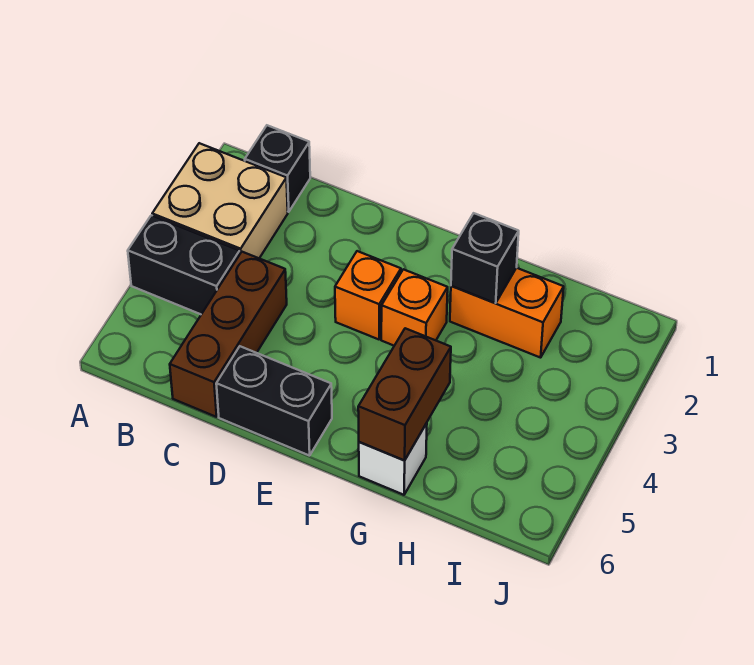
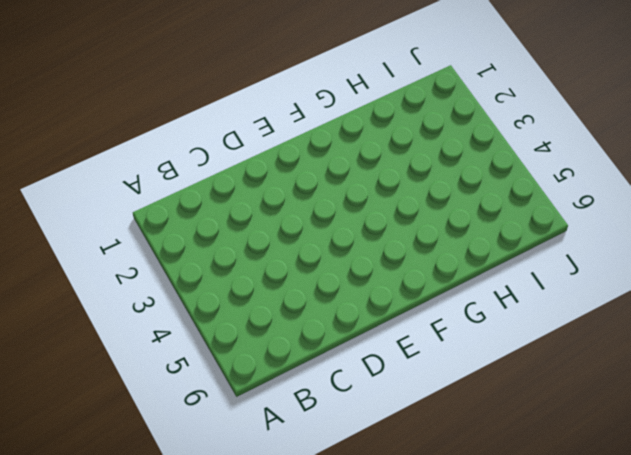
none -> tan 2x2 brick [152,143,288,258]
none -> black 1x2 brick [128,215,240,314]

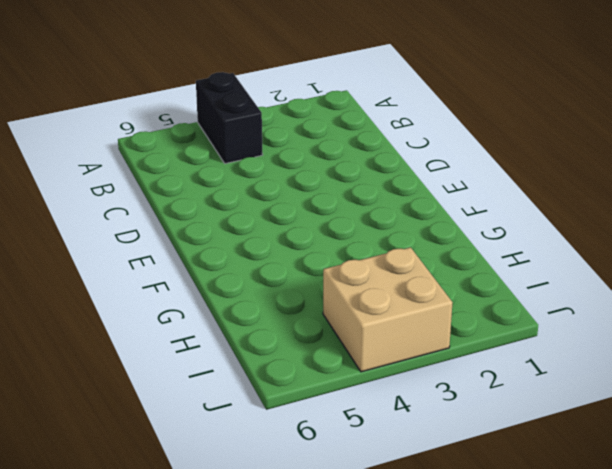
tan 2x2 brick [323,247,453,372] -> tan 2x2 brick moved to [152,143,288,258]
none -> black 1x1 brick [245,125,310,212]
none -> brown 1x3 brick [170,252,287,417]

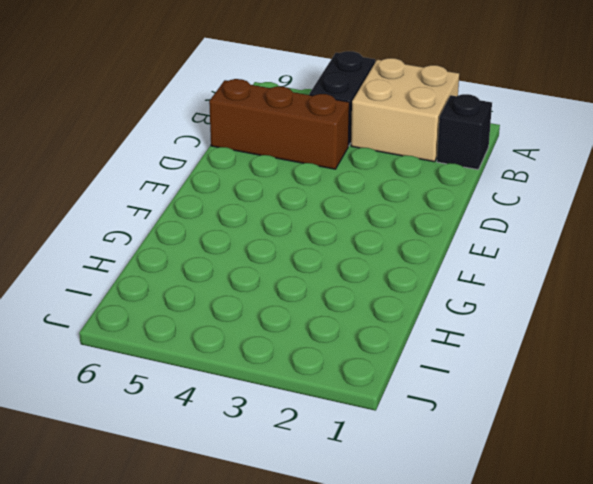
none -> black 1x2 brick [216,346,332,456]
none -> orange 1x1 brick [335,251,401,339]

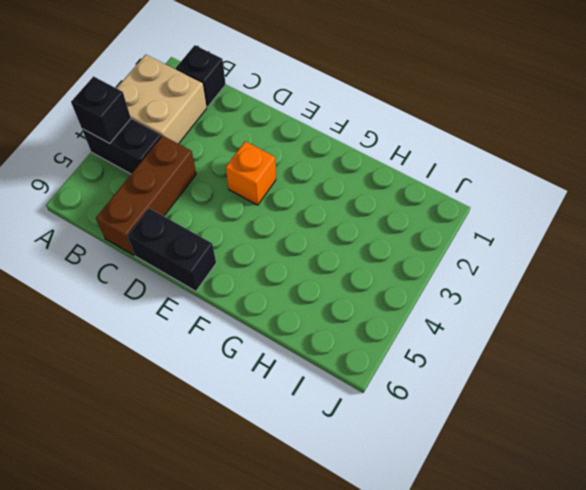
black 1x1 brick [71,77,131,143] -> black 1x1 brick moved to [451,213,519,303]
none -> orange 1x1 brick [381,269,448,346]
none -> orange 1x2 brick [450,268,564,358]

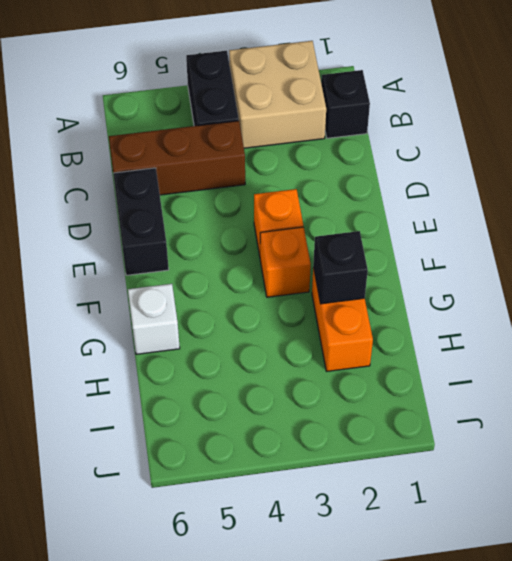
none -> brown 1x2 brick [358,328,451,461]

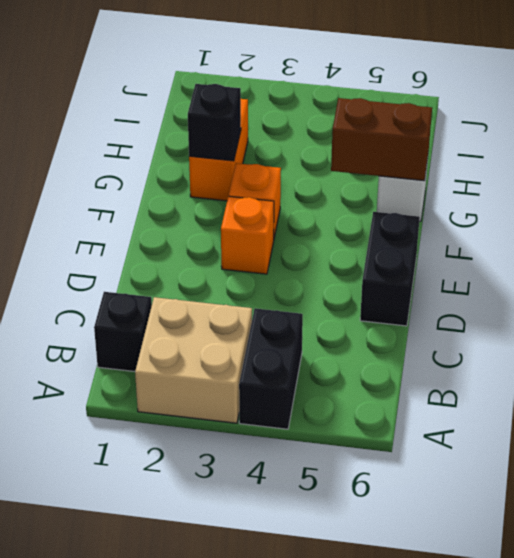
none -> brown 1x3 brick [170,252,287,417]

